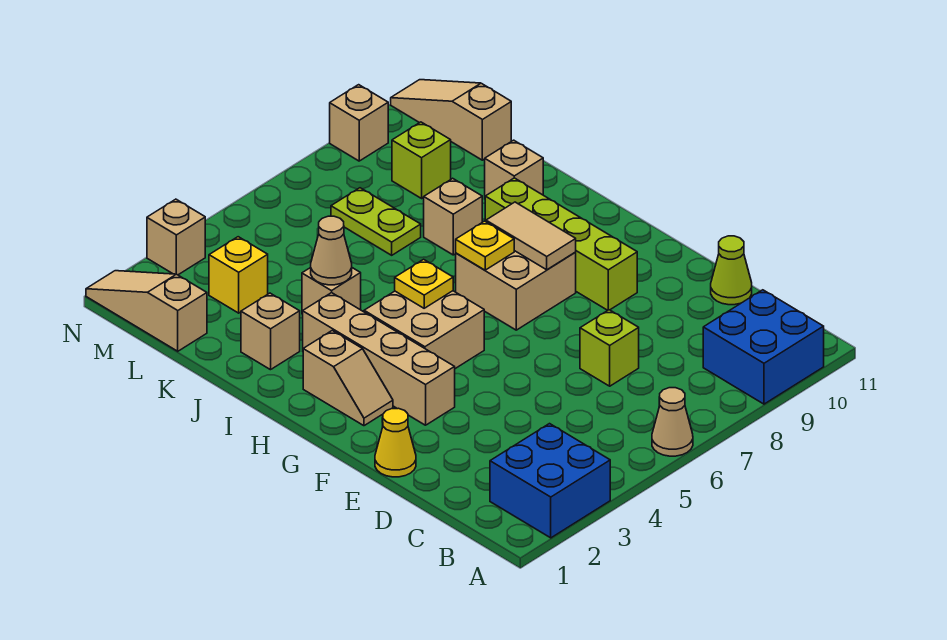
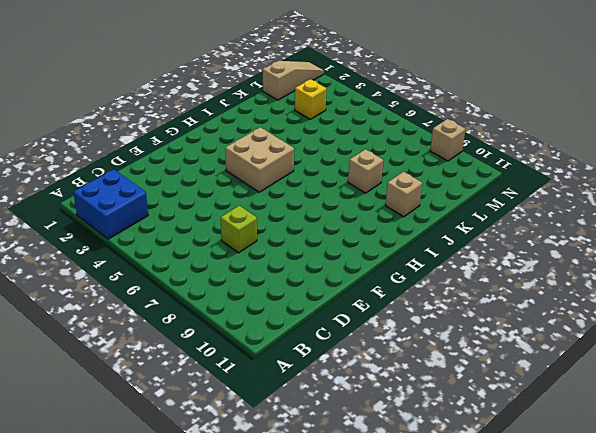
none -> tan 1x1 cone [652,388,693,456]
none -> blue 2x2 brick [703,290,824,404]
none -> lime 1x1 cone [711,236,752,305]

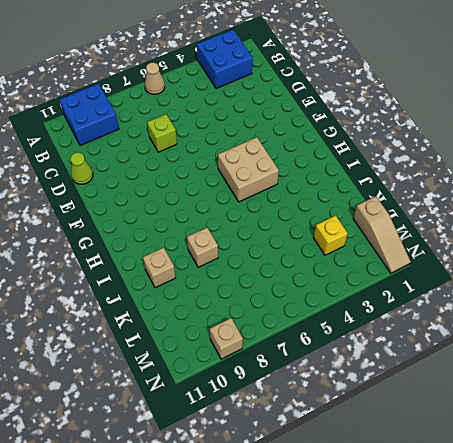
none -> yellow 1x1 cone [375,408,416,477]
none -> tan 1x4 brick [303,293,455,425]
none -> lime 1x4 brick [485,178,637,310]

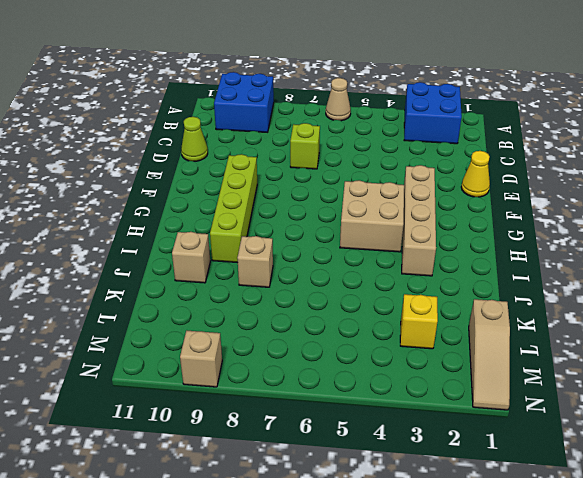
none -> tan 1x2 slope [303,331,393,426]
none -> tan 2x2 brick [456,251,576,330]
none -> tan 1x1 brick [241,293,300,370]

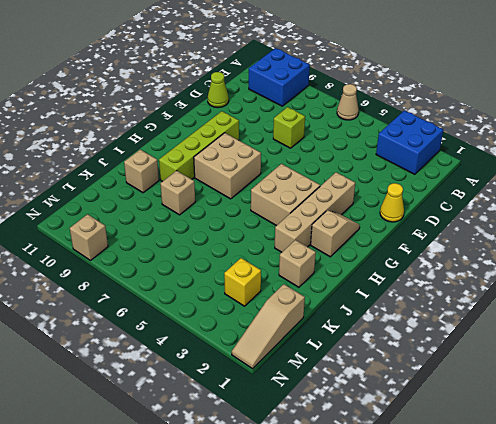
none -> tan 1x1 brick [302,268,361,314]
none -> lime 1x2 plate [331,188,421,255]
none -> lime 1x1 brick [392,122,451,198]

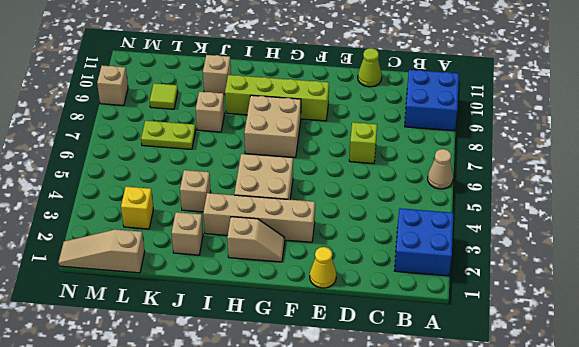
lime 1x1 tile [150,83,178,109] -> lime 1x1 brick [392,122,451,198]
none -> tan 1x3 slope [391,80,511,160]
none -> tan 1x1 brick [147,199,205,275]
none -> tan 1x2 tile [486,202,576,270]

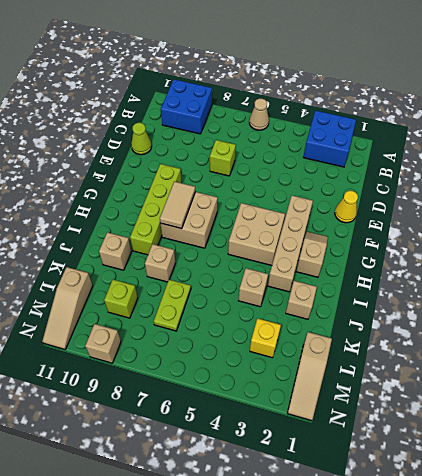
none -> tan 1x1 brick [147,199,205,275]
none -> yellow 1x1 plate [395,259,453,308]
none -> yellow 1x1 plate [456,221,514,270]

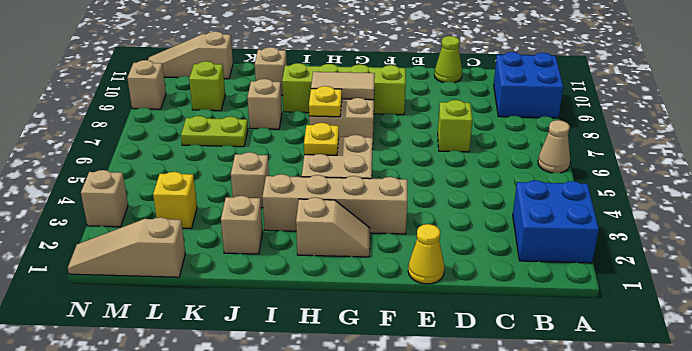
none -> tan 1x1 cone [311,216,352,285]

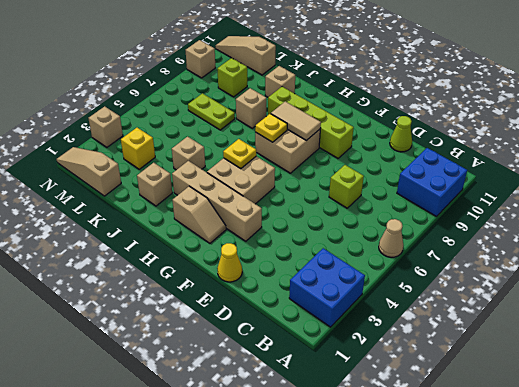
none -> tan 1x1 cone [311,216,352,285]

